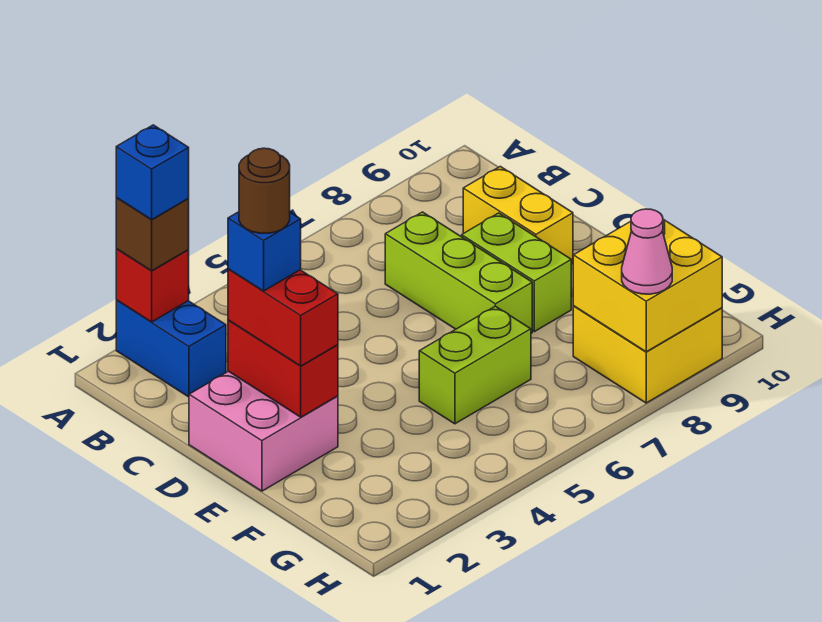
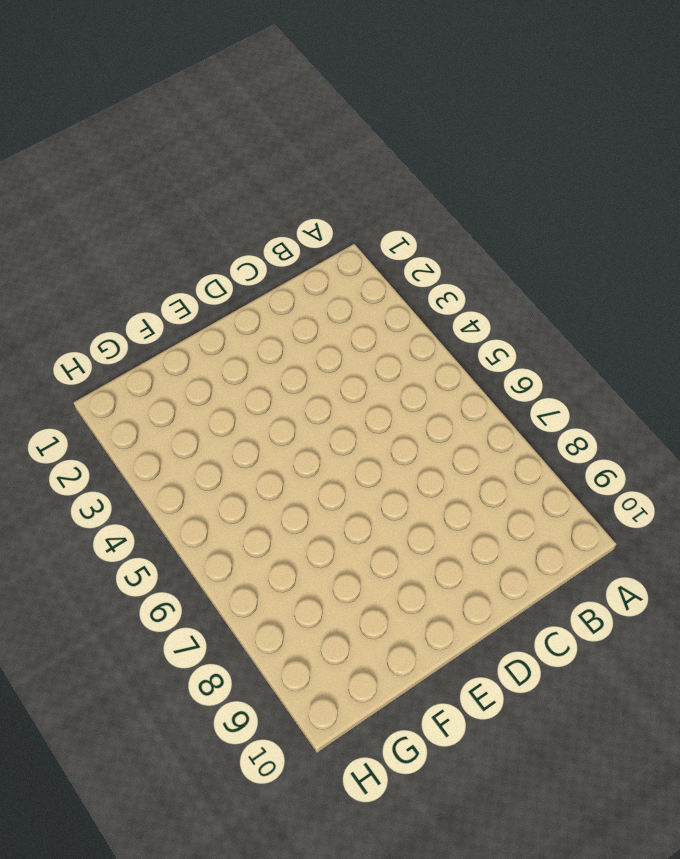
none -> blue 1x2 brick [116,300,226,397]
none -> lime 1x3 brick [385,212,532,333]
none -> yellow 1x2 brick [463,166,573,264]

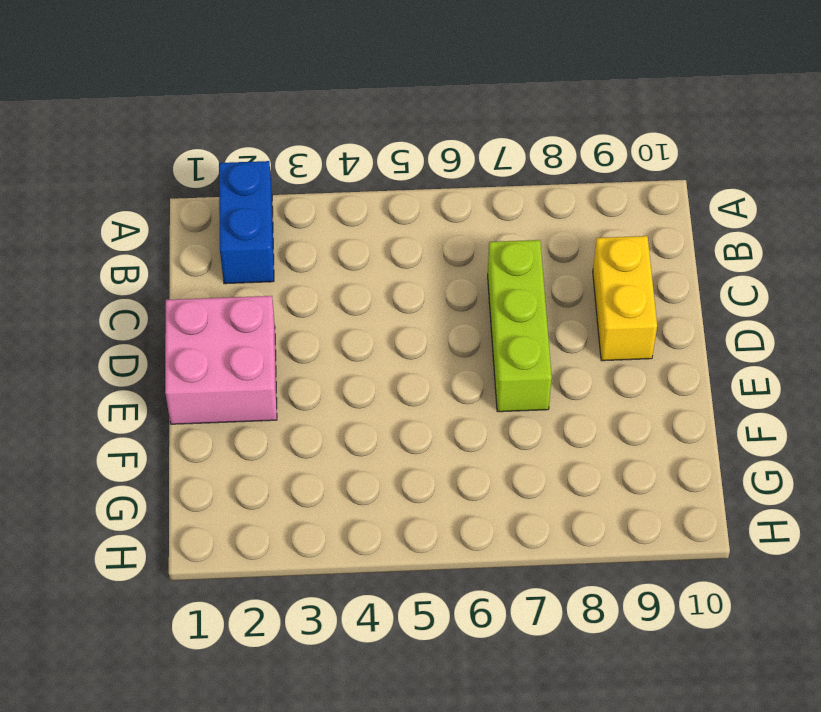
none -> lime 1x2 brick [462,213,571,332]
none -> lime 1x2 brick [419,306,531,424]
none -> yellow 2x2 brick [573,306,722,403]

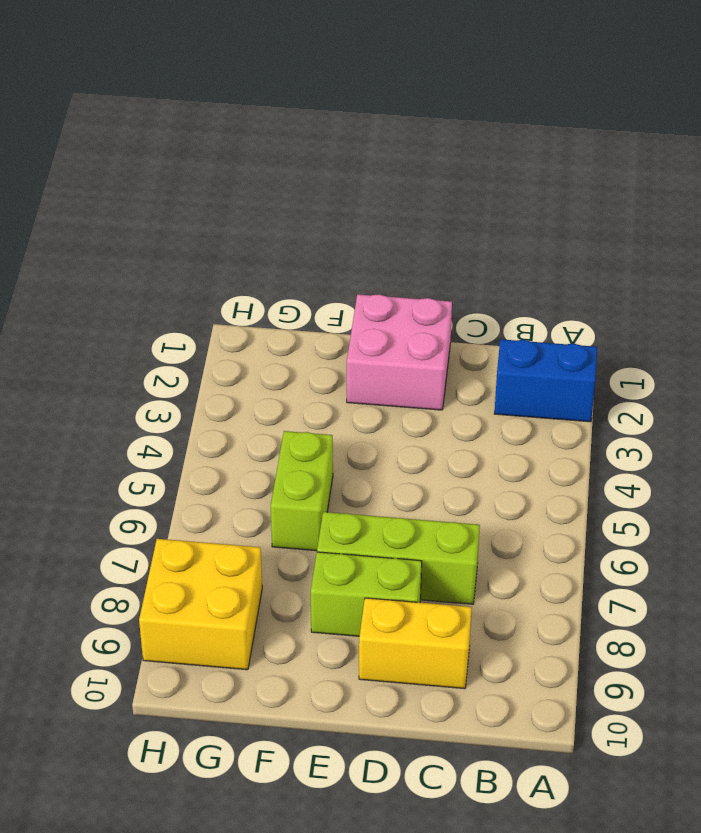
none -> red 1x1 brick [116,249,189,322]
none -> red 1x2 brick [228,320,338,417]
none -> yellow 2x2 brick [573,219,722,352]

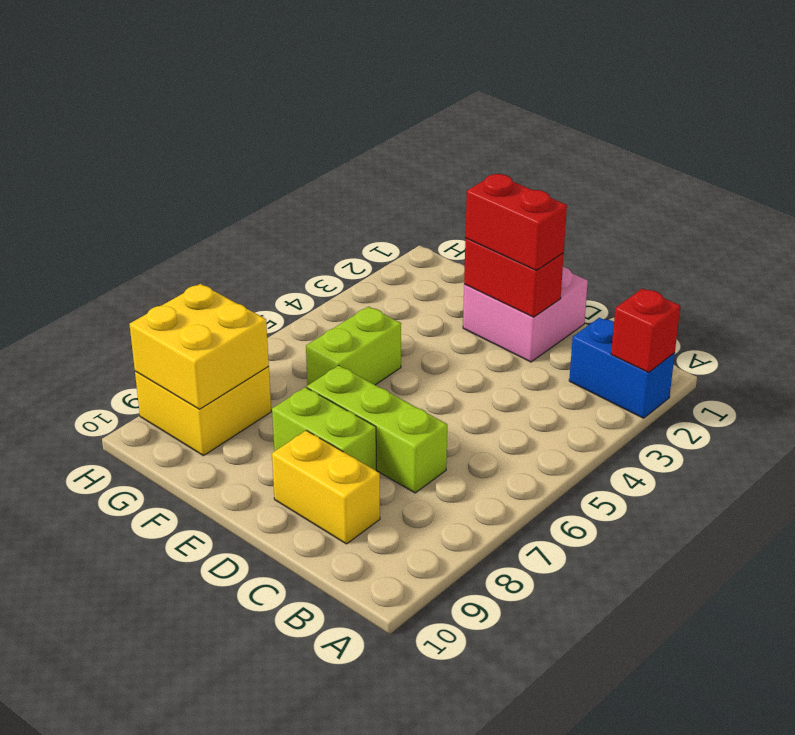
none -> brown 1x1 brick [116,198,189,271]
none -> pink 1x1 cone [622,209,672,294]
none -> blue 1x1 brick [116,125,189,220]

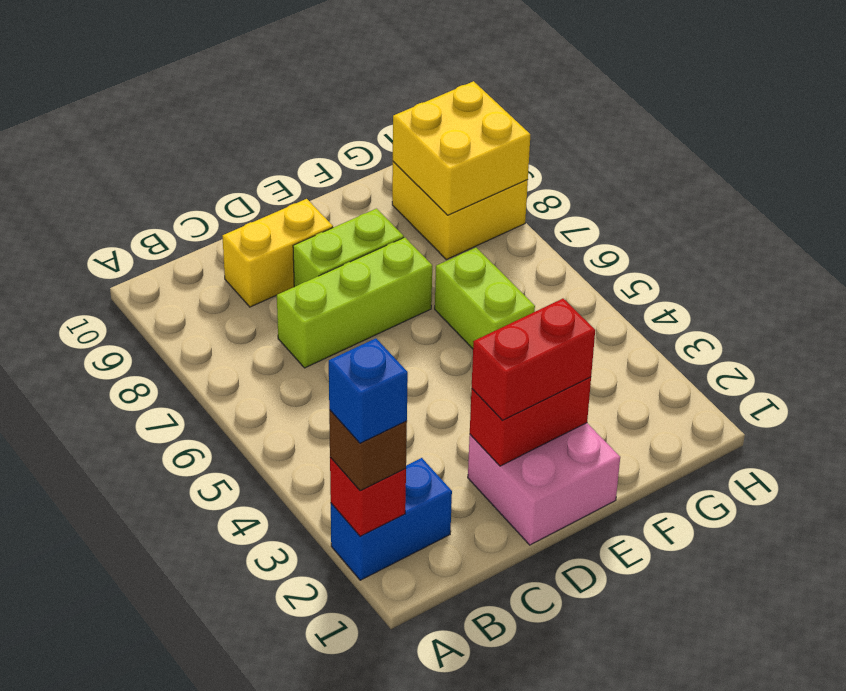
none -> pink 1x1 cone [622,209,672,294]
none -> blue 1x1 brick [228,212,301,291]
none -> brown 1x1 round brick [239,148,290,233]

